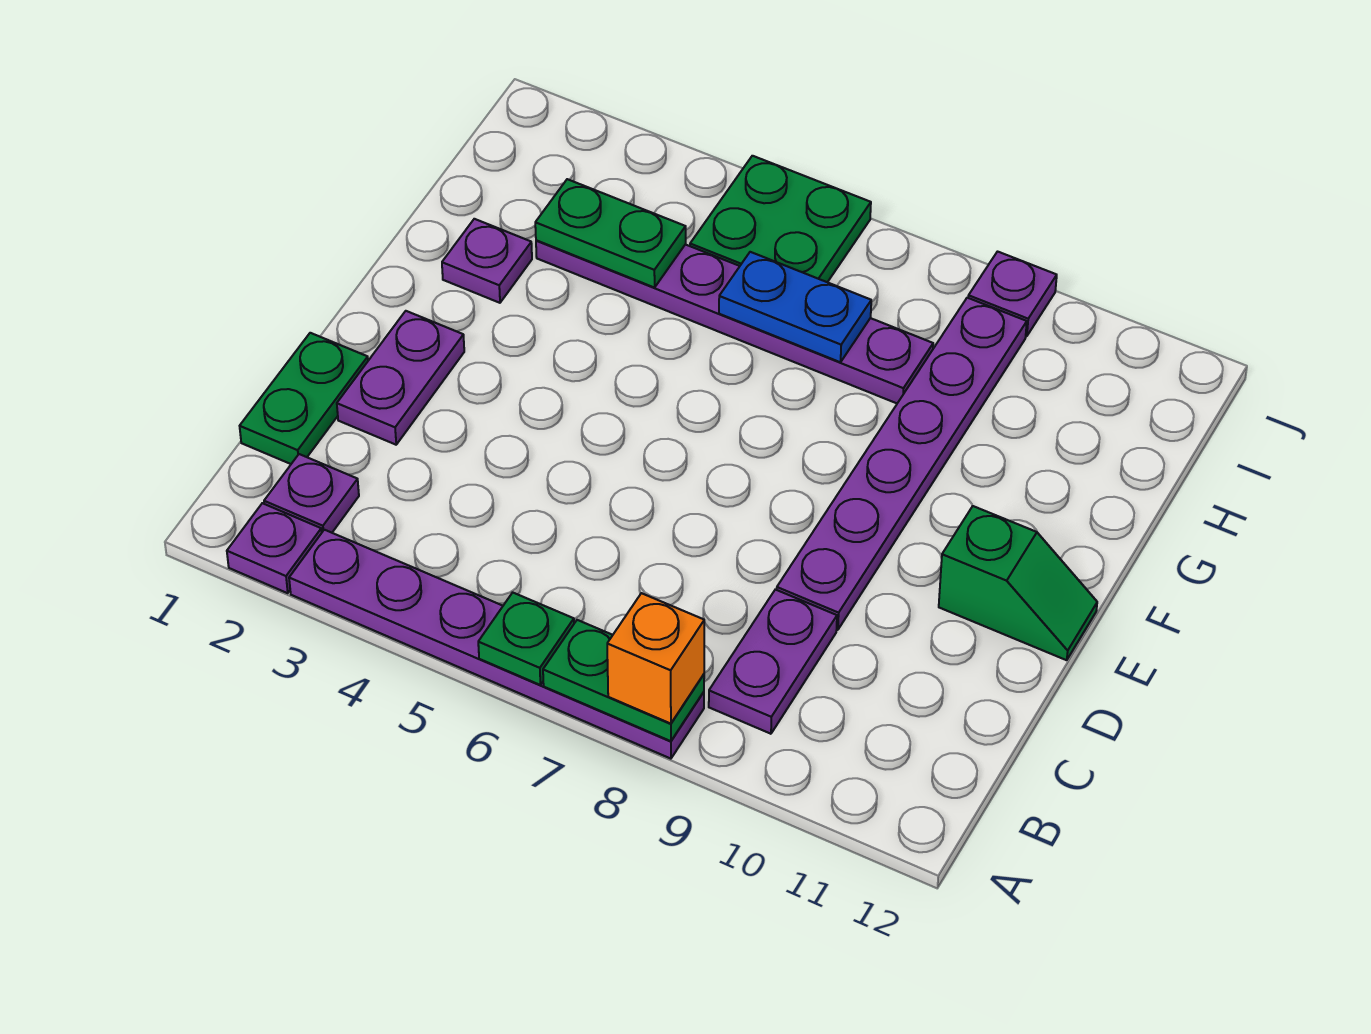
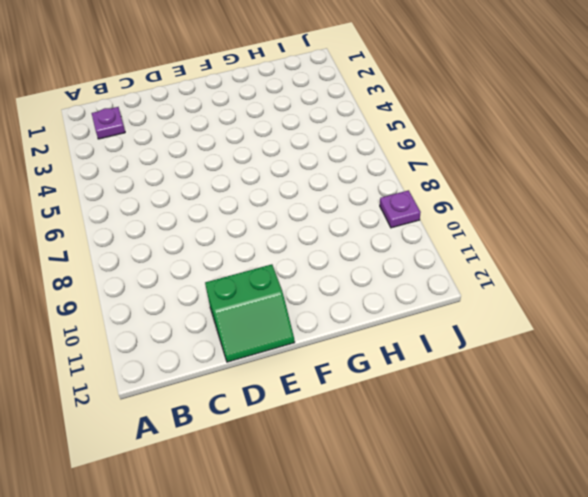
green 2x2 slope [205,264,295,362] -> green 1x2 slope [939,506,1097,660]
none -> purple 1x1 plate [227,503,322,593]
none -> purple 1x6 plate [289,530,704,759]
none -> purple 1x2 plate [709,589,837,734]

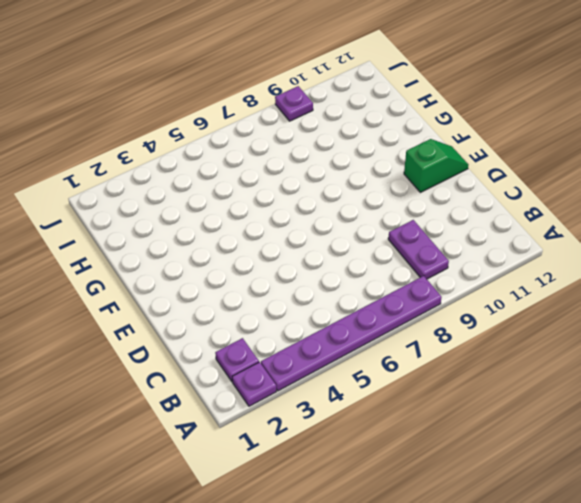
none -> green 1x2 plate [240,333,368,464]
none -> purple 1x2 plate [337,311,464,445]
none -> purple 1x6 plate [777,298,1027,630]

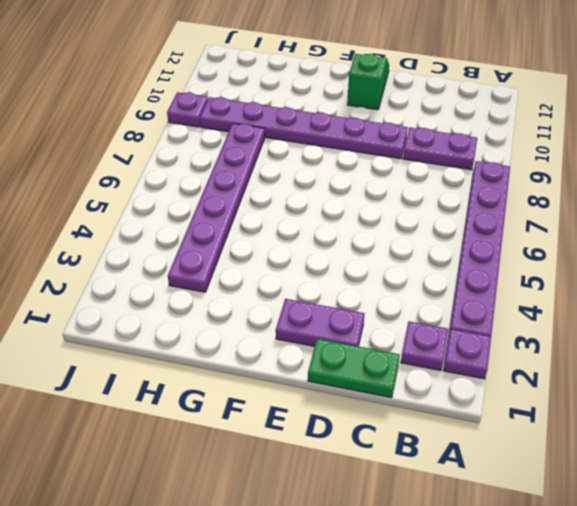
none -> purple 1x1 plate [442,219,532,303]
none -> green 2x2 plate [690,156,871,282]
none -> green 1x1 plate [478,593,574,685]

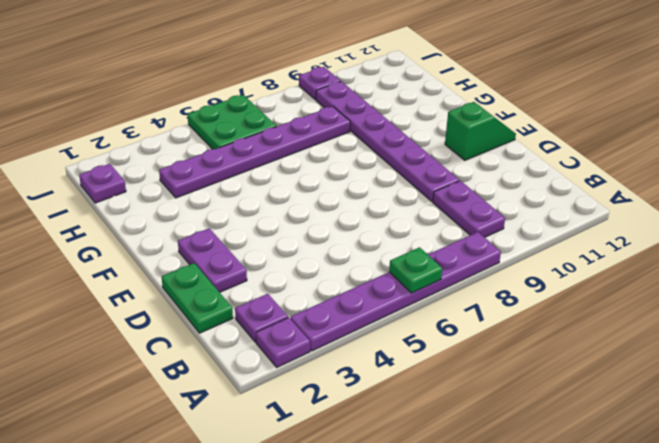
purple 1x1 plate [79,164,126,203] -> purple 1x1 plate moved to [442,219,532,303]
none -> green 1x2 plate [543,620,704,741]
none -> green 1x2 plate [535,179,686,288]
none -> blue 1x2 plate [719,252,871,362]

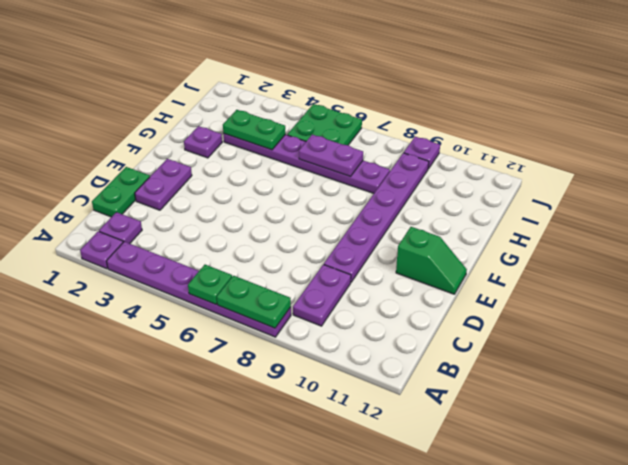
purple 1x2 plate [299,135,363,177] -> blue 1x2 plate [719,252,871,362]
none -> orange 1x1 brick [607,593,704,724]

